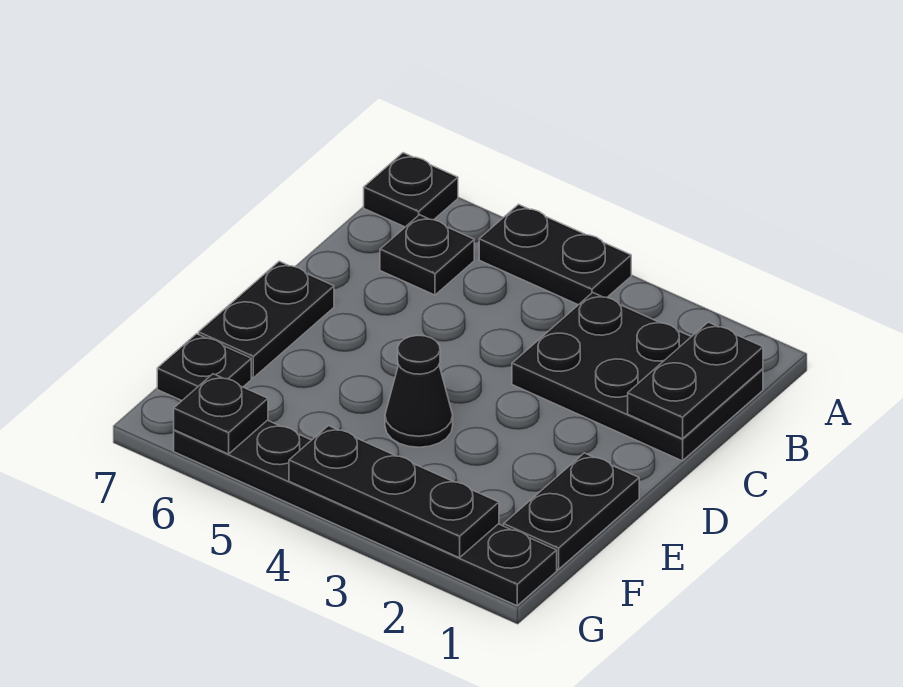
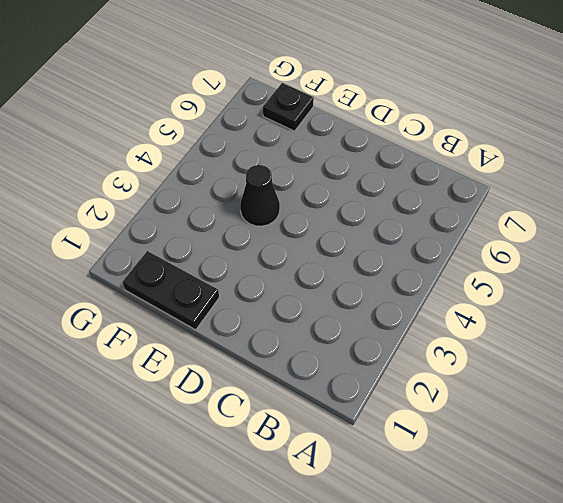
none -> black 1x2 plate [479,204,631,305]
none -> black 1x1 plate [364,153,458,227]
none -> black 2x3 plate [512,293,763,461]

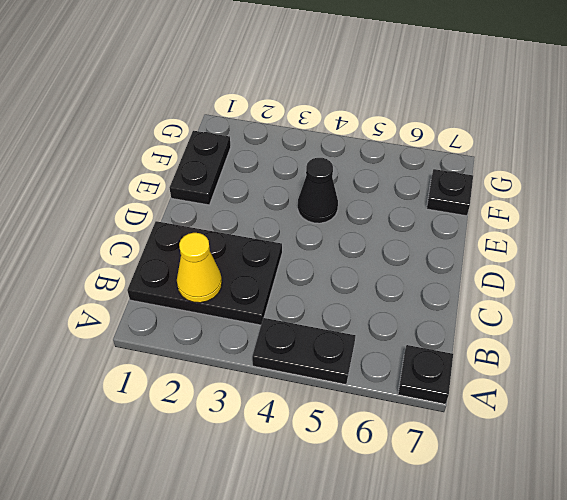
yellow 1x1 cone [177,233,222,303] -> none
none -> black 1x1 plate [380,215,474,295]
none -> black 1x2 plate [199,261,334,378]
none -> black 1x6 plate [174,420,557,606]

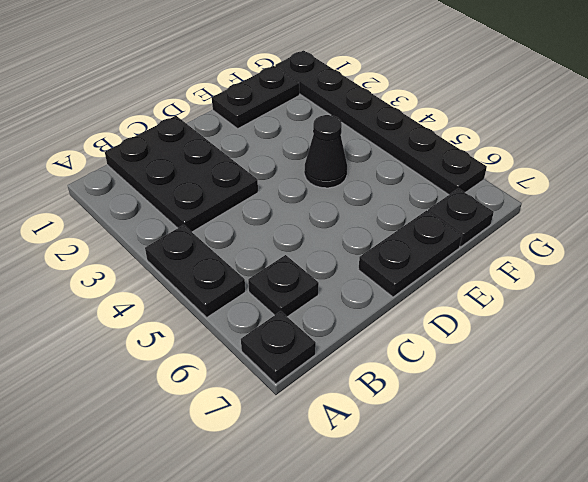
none -> black 1x2 plate [628,322,763,439]
none -> black 1x3 plate [289,426,499,558]
none -> black 1x1 plate [174,374,268,454]

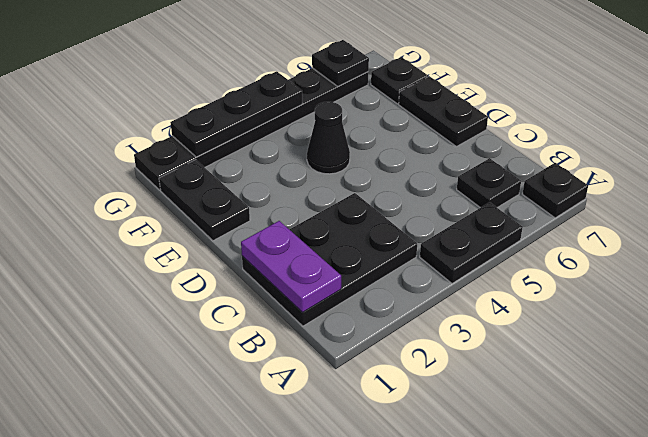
purple 1x2 plate [241,221,341,312] -> black 1x2 plate [628,322,763,439]

